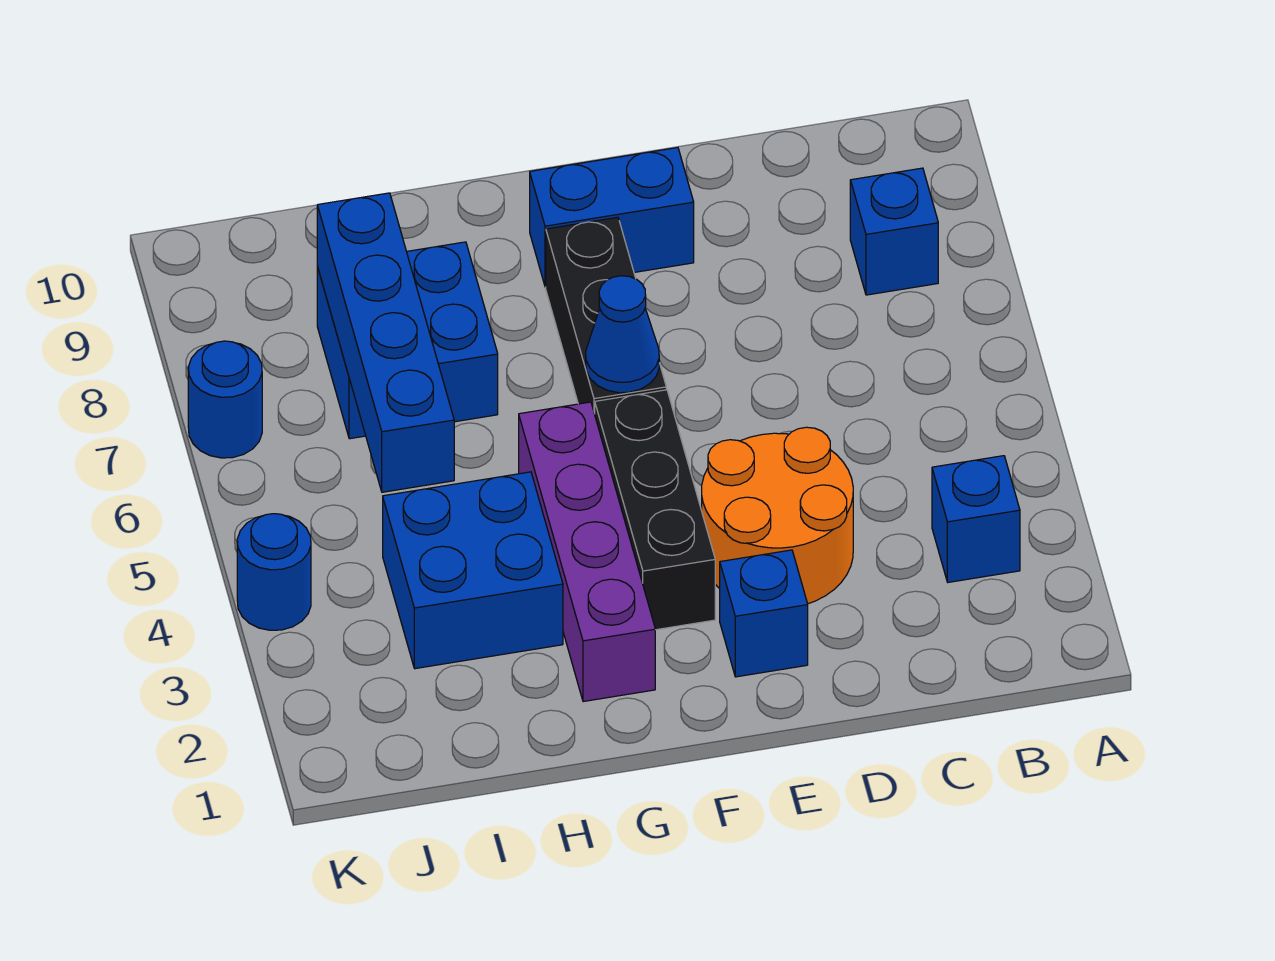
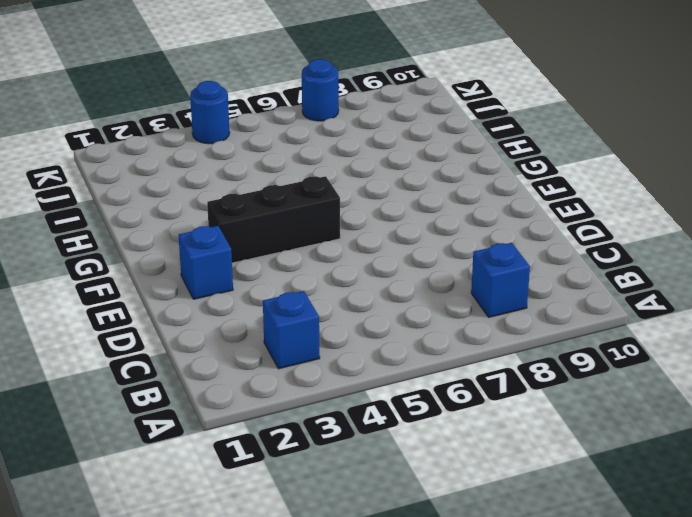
none -> orange 2x2 round brick [702,427,853,604]
none -> blue 1x2 brick [530,148,694,287]
none -> black 1x3 brick [546,217,666,414]

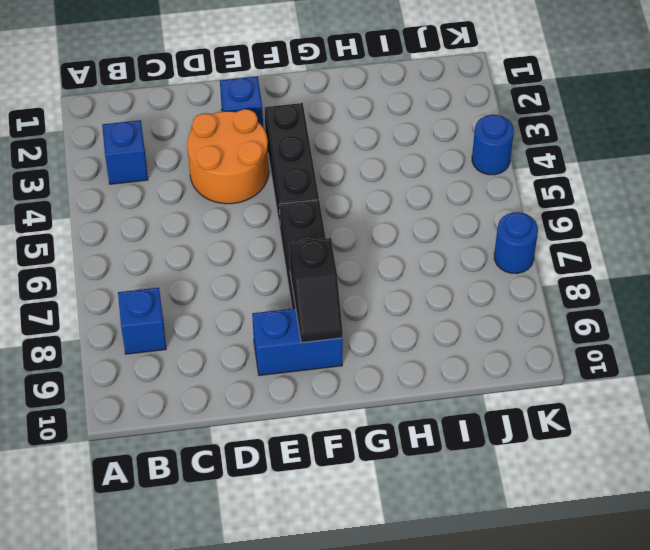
black 1x2 slope [289,238,343,343] -> none
none -> purple 1x4 brick [519,402,655,702]
none -> blue 2x2 brick [383,472,563,669]
none -> blue 2x2 brick [317,242,498,439]

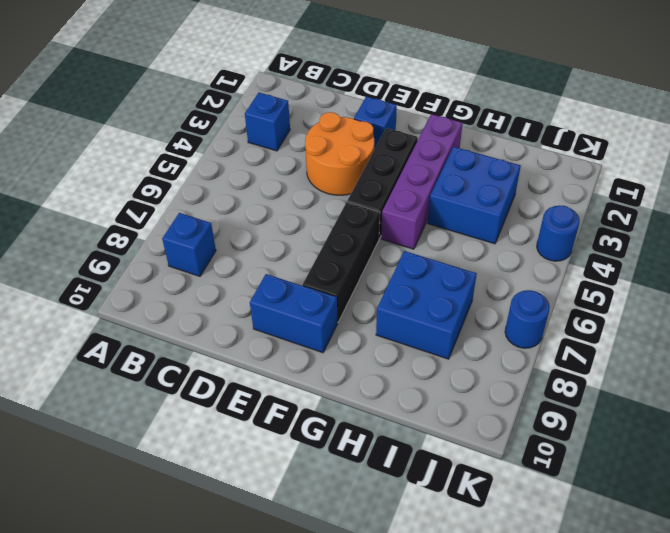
none -> blue 1x1 cone [586,276,659,393]
none -> blue 1x4 brick [317,193,454,492]

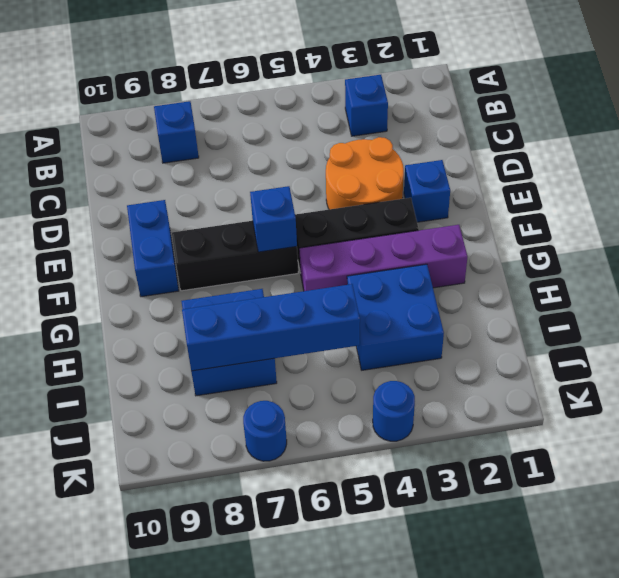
blue 1x1 brick [250,186,297,252] -> blue 1x1 cone [586,276,659,393]

